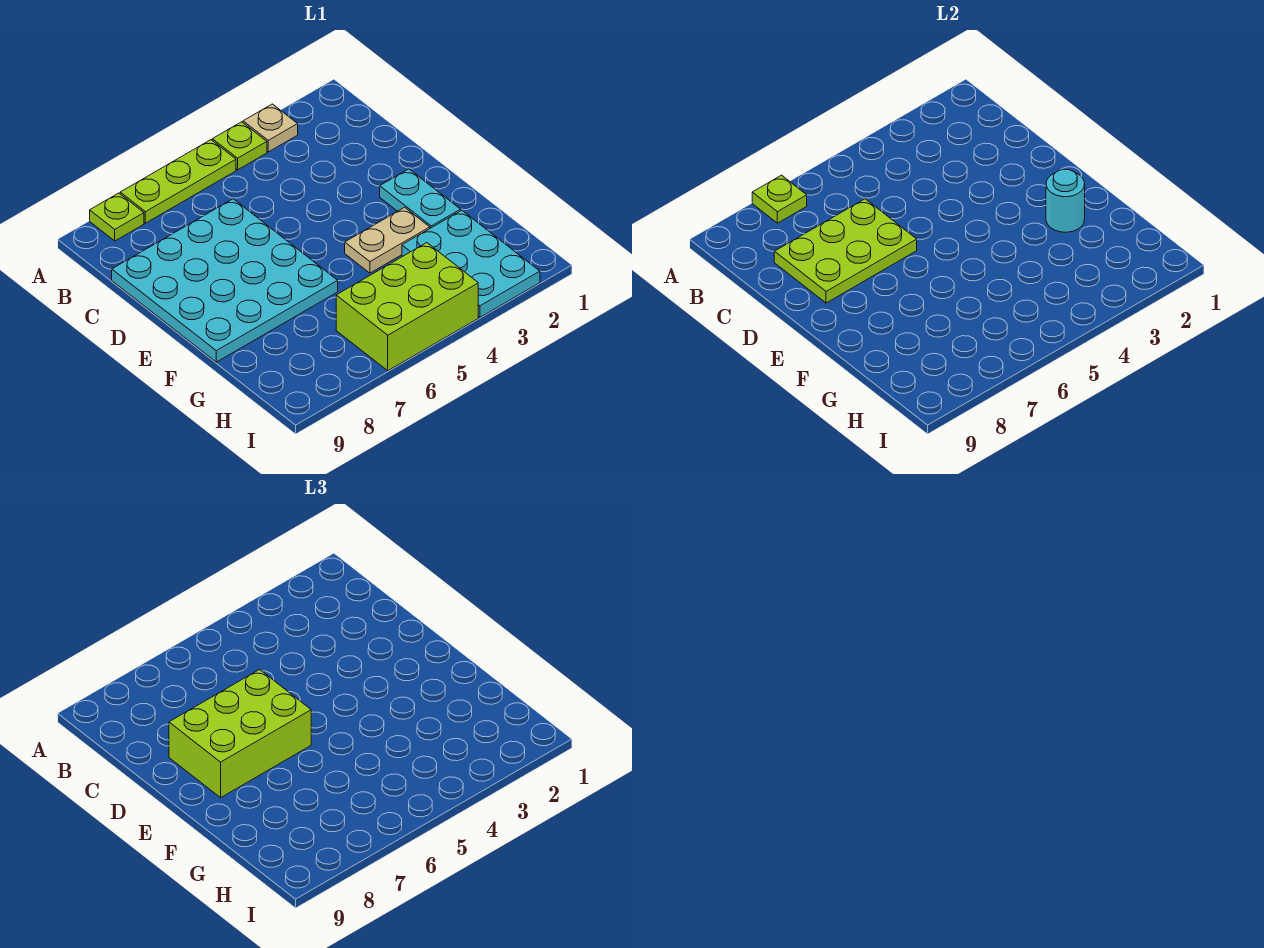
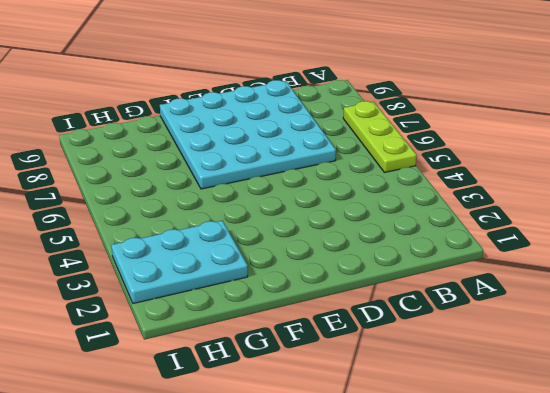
none -> tan 1x1 plate [243,104,298,152]
none -> lime 1x1 plate [212,122,267,170]
none -> lime 1x1 plate [90,193,144,241]

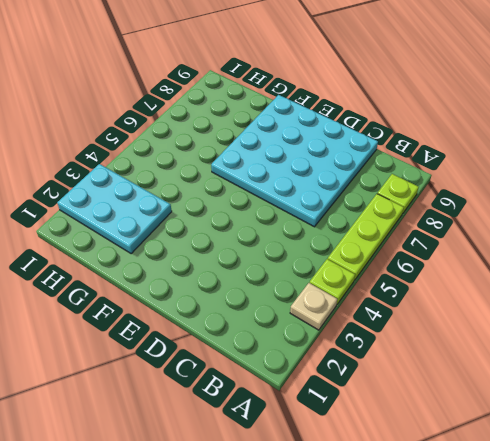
none -> cyan 1x2 plate [380,169,461,228]
none -> tan 1x2 plate [345,207,430,273]
none -> lime 2x3 brick [336,243,478,371]

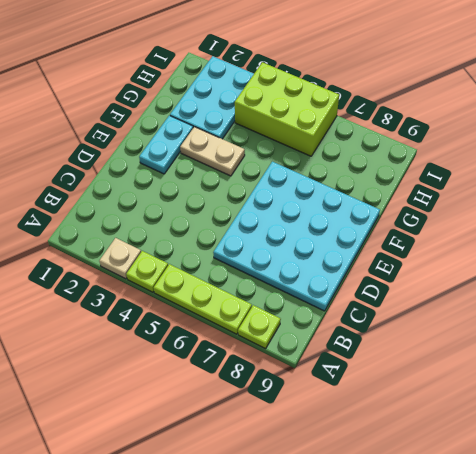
none -> lime 1x1 plate [752,175,807,223]
none -> lime 2x3 plate [774,199,917,303]
none -> cyan 1x1 round brick [1046,169,1085,232]

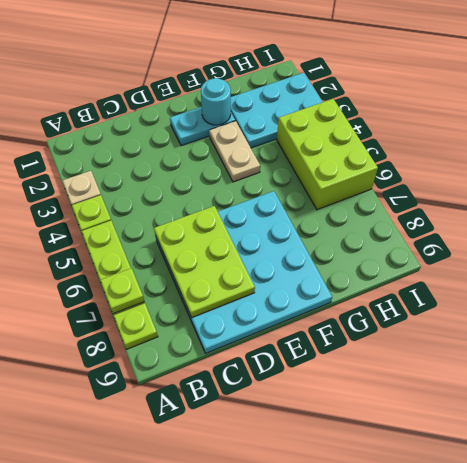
none -> lime 2x3 brick [169,670,311,798]

